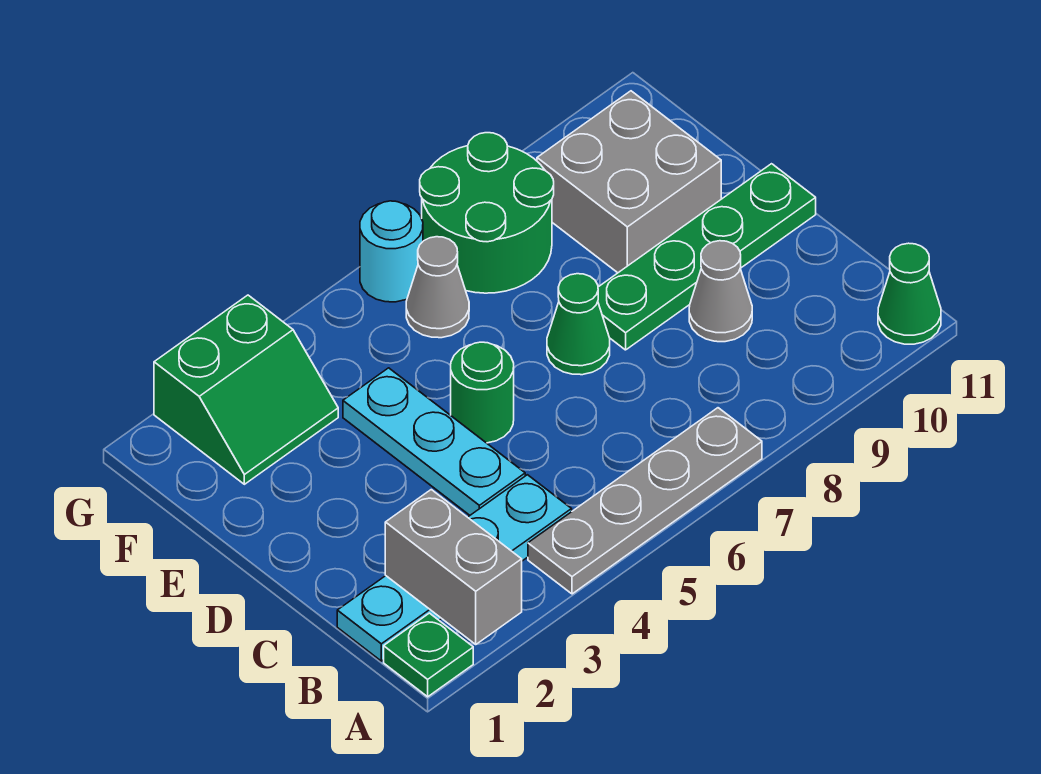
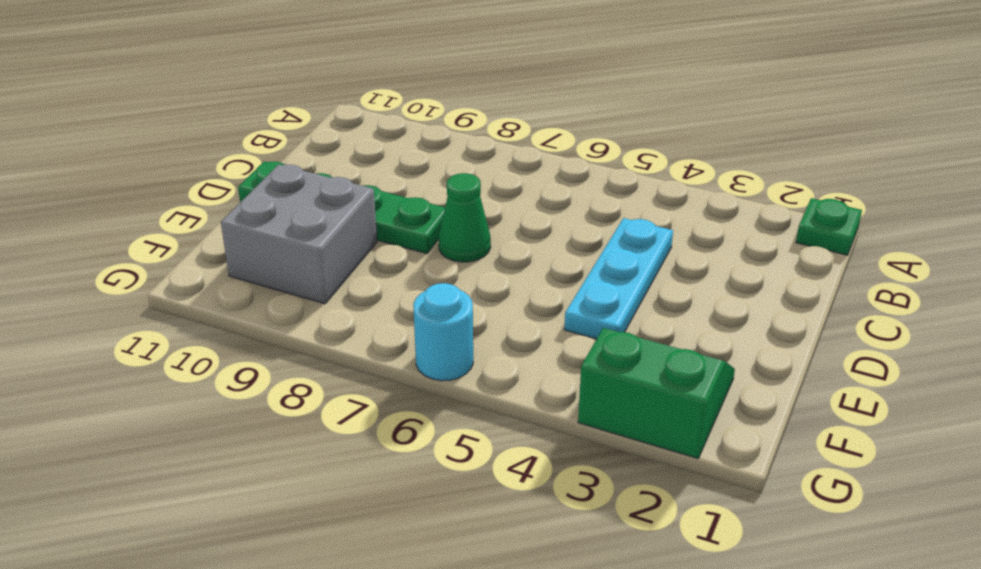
none -> grey 1x4 plate [528,408,762,594]
none -> green 1x1 cone [878,243,941,344]
none -> cyan 1x4 plate [337,475,572,661]

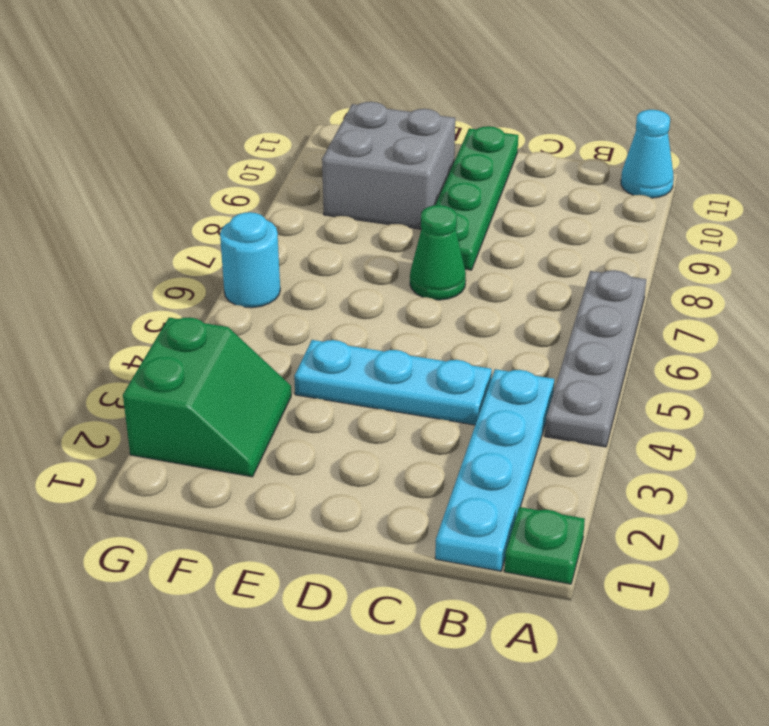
cyan 1x1 cone [621,110,674,198] -> green 1x1 cone [878,243,941,344]
none -> grey 1x1 cone [689,241,752,342]
none -> green 1x1 round brick [451,342,514,443]
none -> grey 1x1 cone [406,237,469,338]

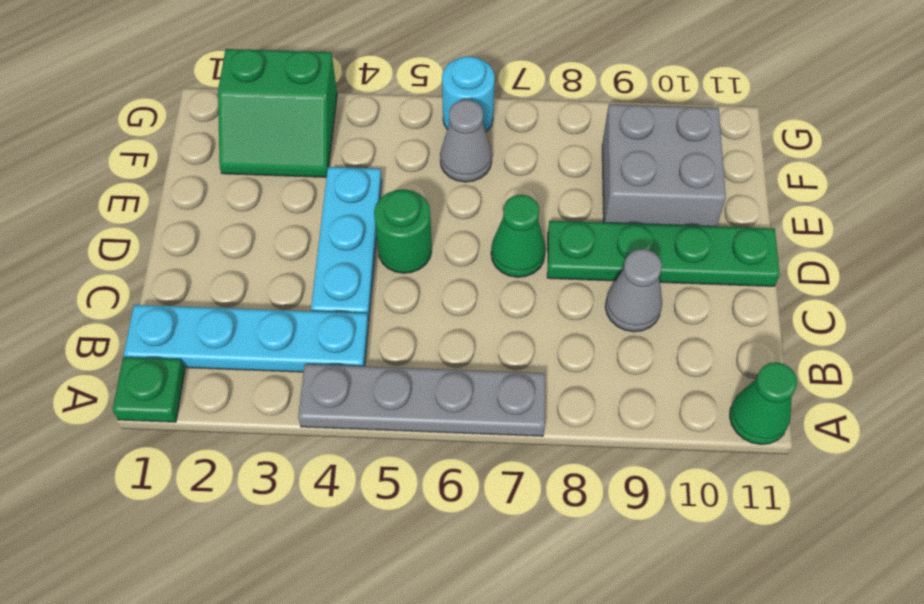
none -> green 2x2 round brick [420,133,554,293]
none -> grey 1x2 brick [385,490,522,644]

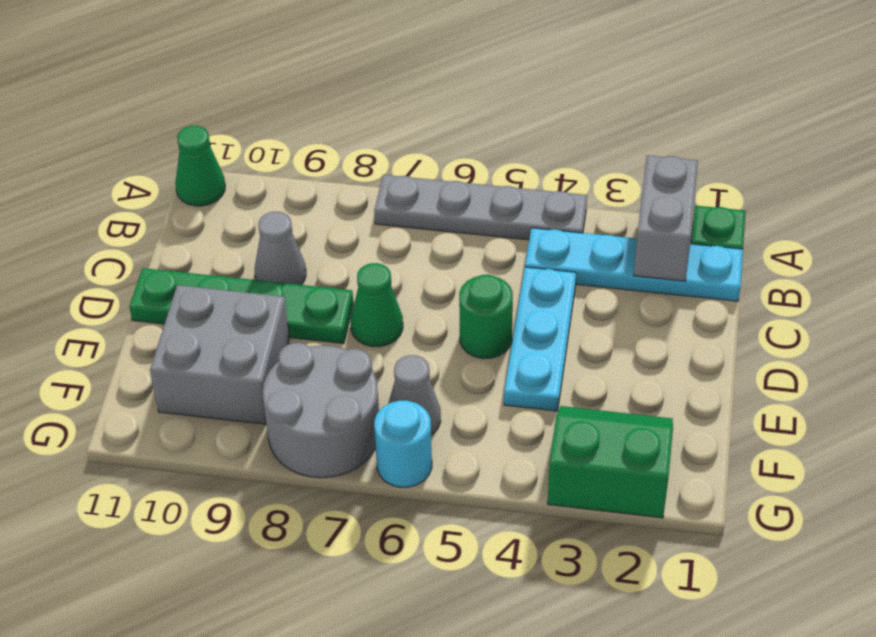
grey 2x2 round brick [263,343,379,478] -> green 2x2 round brick [420,133,554,293]

